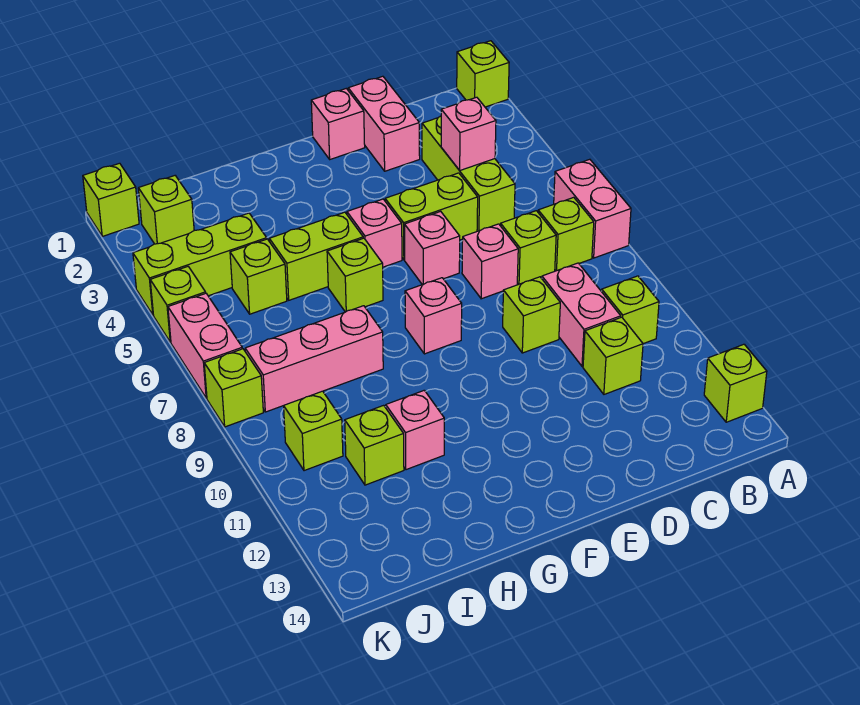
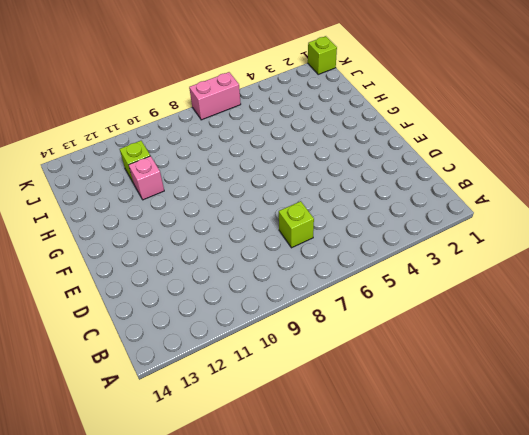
none -> lime 1x1 brick [457,41,509,107]
none -> pink 1x2 brick [554,159,631,258]
none -> lime 1x1 brick [704,344,767,422]
none -> lime 1x1 brick [538,197,594,271]

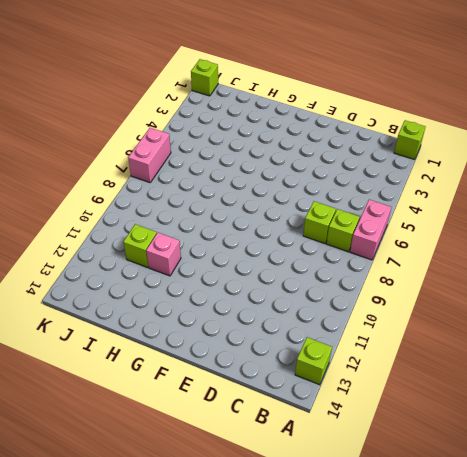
none -> lime 1x1 brick [601,276,659,344]
none -> lime 1x3 brick [422,116,515,231]
none -> pink 1x2 brick [542,263,621,366]
none -> lime 1x1 brick [583,317,643,394]

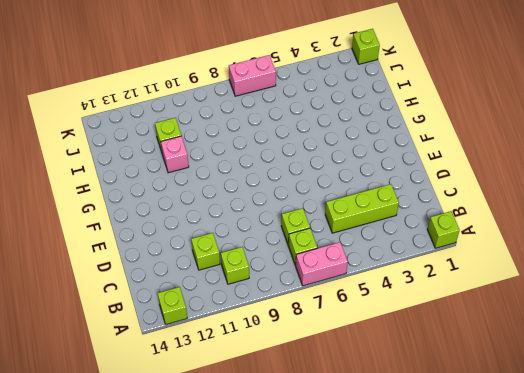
none -> pink 1x2 brick [542,263,621,366]
none -> pink 1x2 brick [348,76,420,171]
none -> lime 1x2 brick [385,173,478,260]
none -> pink 1x1 brick [462,224,518,299]

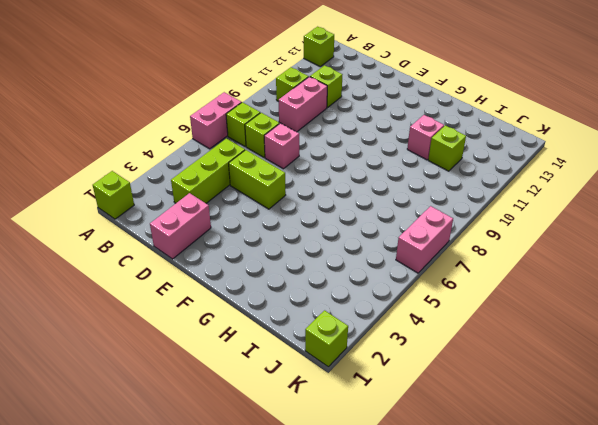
none -> lime 1x1 brick [503,277,560,353]
none -> pink 1x1 brick [311,88,365,159]
none -> pink 1x1 brick [404,211,460,285]
none -> pink 1x1 brick [347,199,402,267]

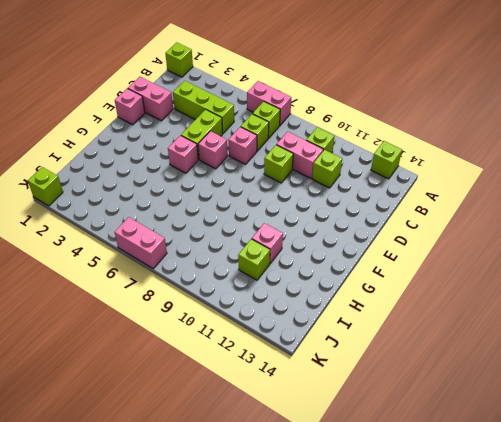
none -> pink 1x1 brick [405,278,462,354]
none -> lime 1x2 brick [269,212,363,300]
none -> lime 1x1 brick [327,238,383,312]
none -> pink 1x3 brick [245,306,383,412]

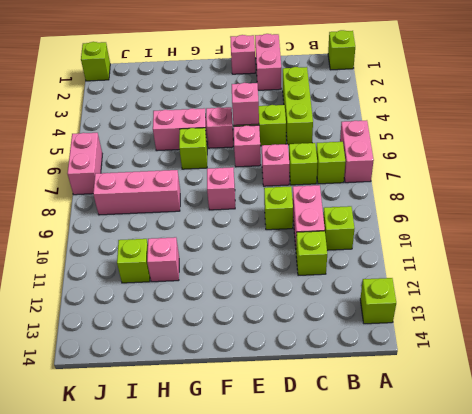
pink 1x1 brick [232,83,259,125] -> pink 1x1 brick moved to [441,97,496,170]
pink 1x2 brick [153,108,207,151] -> lime 1x2 brick [269,212,363,300]
none -> lime 1x3 brick [133,213,267,315]
none -> lime 1x1 brick [230,239,287,314]
none -> lime 1x1 brick [138,176,194,244]
none -> lime 1x1 brick [284,391,343,471]

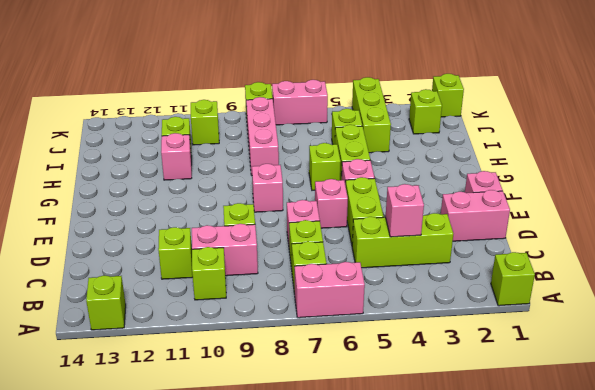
none -> lime 1x1 brick [150,267,206,342]

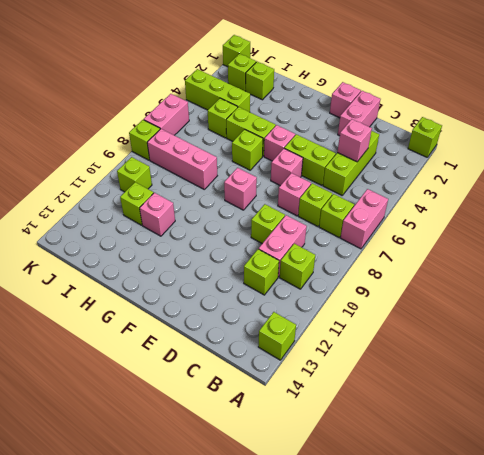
lime 1x1 brick [246,62,274,100] -> lime 1x1 brick moved to [150,267,206,342]

